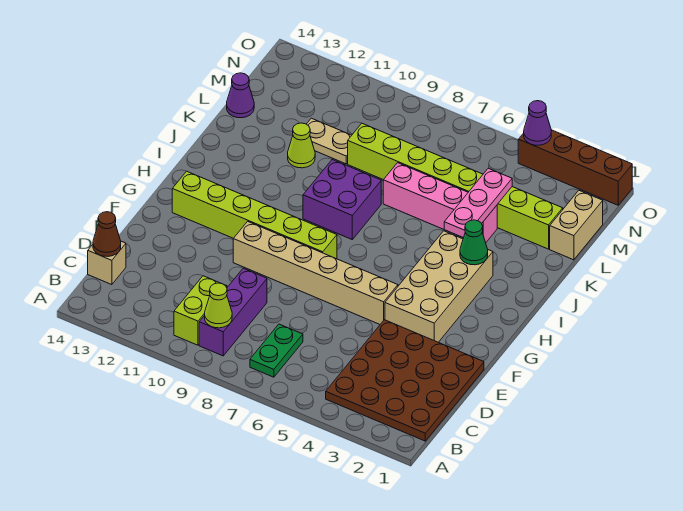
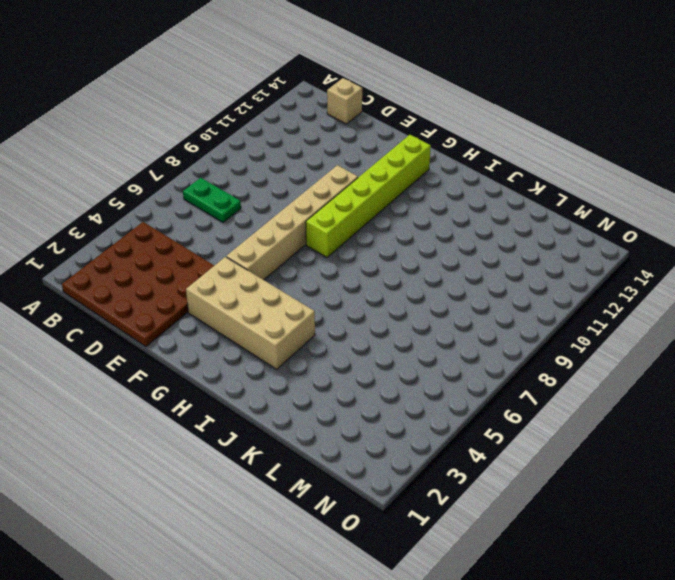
none -> purple 1x3 brick [199,268,267,356]
none -> lime 1x2 brick [174,276,227,345]
none -> purple 2x2 brick [303,160,381,239]

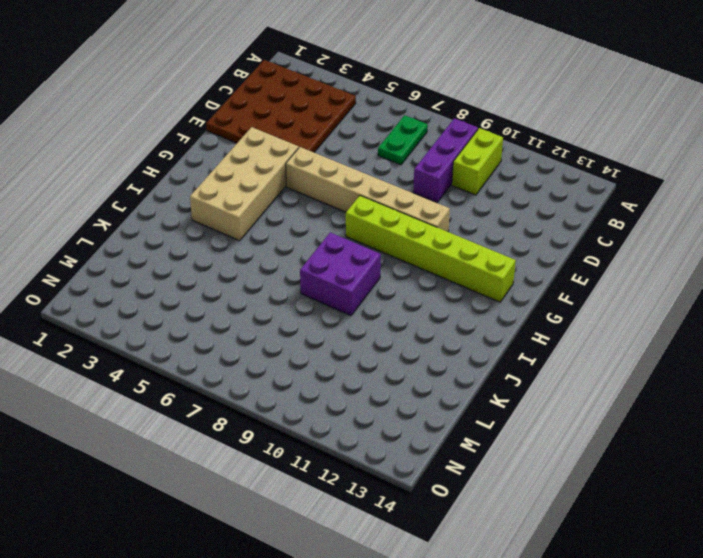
none -> tan 1x1 brick [88,241,126,285]
none -> pink 1x4 brick [383,163,497,243]
none -> lime 1x1 cone [288,123,315,168]

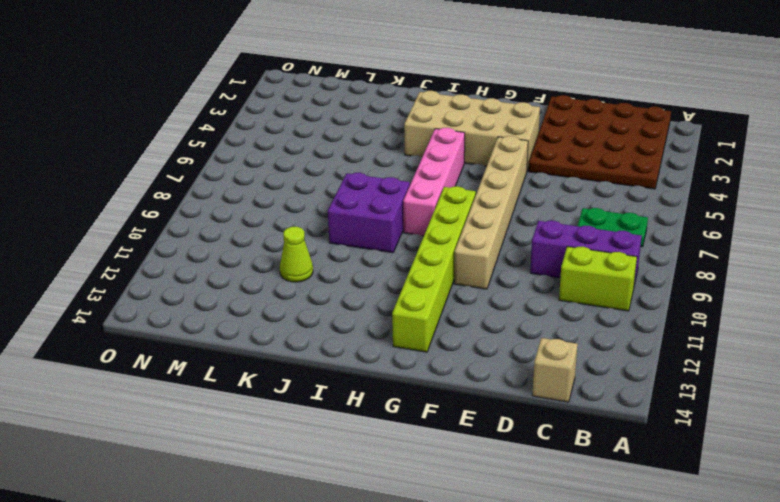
pink 1x4 brick [403,128,465,236] -> pink 1x4 brick moved to [383,163,497,243]
none -> tan 1x2 brick [550,191,603,260]
none -> lime 1x8 brick [348,123,563,249]
none -> tan 1x2 plate [307,118,352,164]

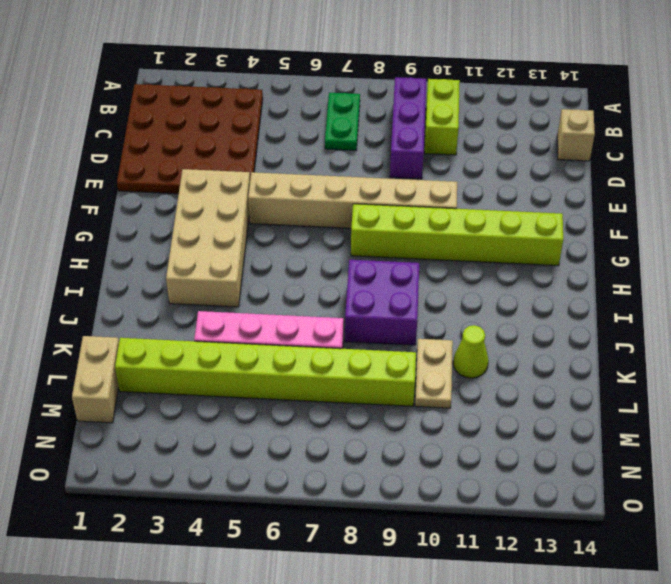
tan 1x2 plate [415,339,453,408] -> tan 1x2 plate turned to [307,118,352,164]
none -> purple 1x1 cone [227,73,254,118]
none -> brown 1x4 brick [518,130,632,205]
none -> lime 1x1 cone [205,283,232,328]

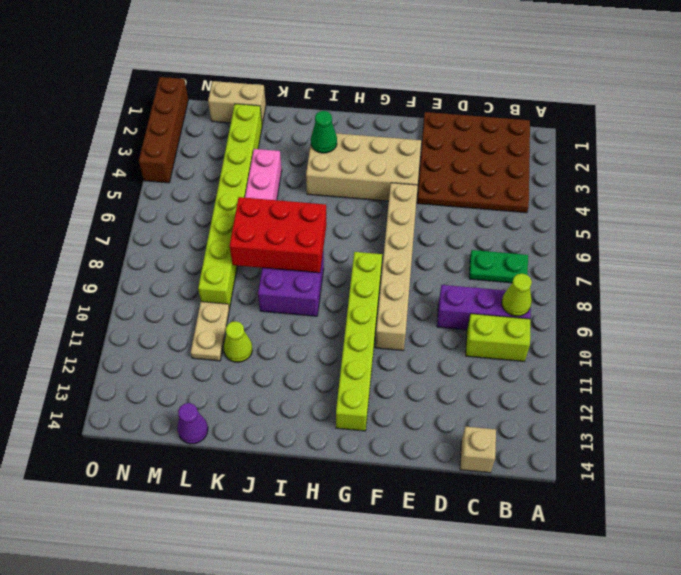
red 2x3 brick [230,197,327,273] -> none
none -> brown 1x1 cone [93,212,121,256]
none -> pink 1x3 plate [444,168,512,238]
none -> purple 1x1 cone [524,101,551,145]

